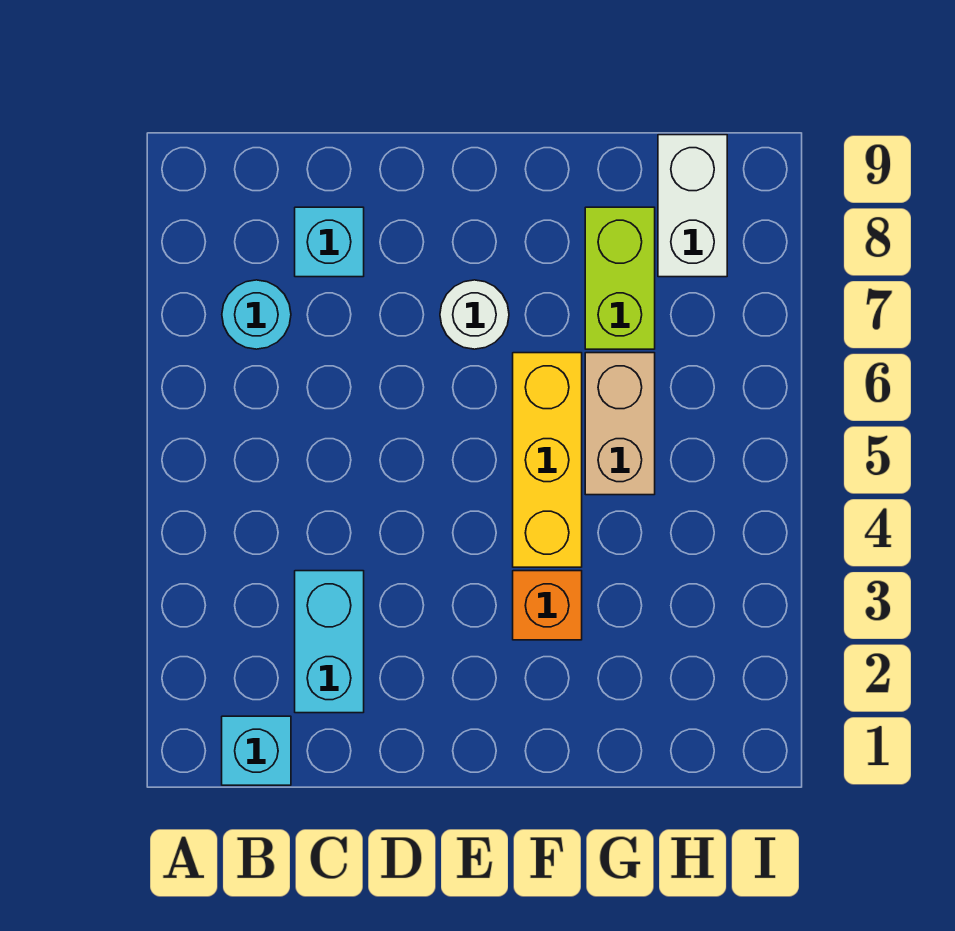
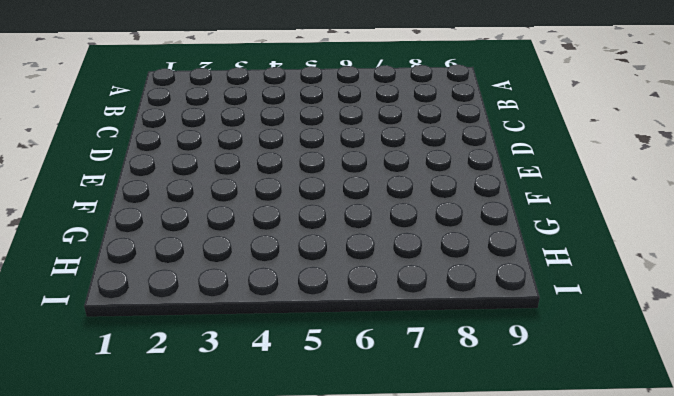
none -> cyan 1x1 brick [222,716,291,785]
none -> cyan 1x1 round brick [222,280,291,349]

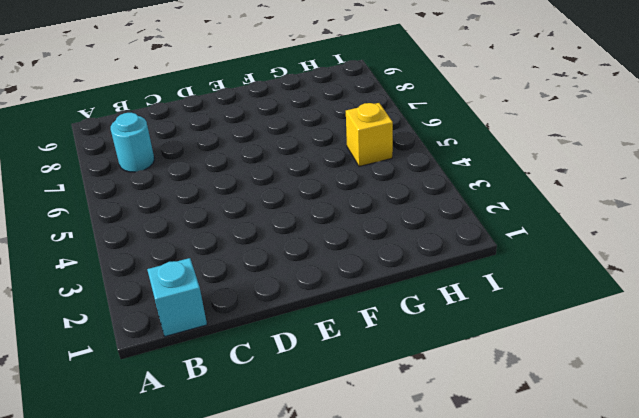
yellow 1x1 brick [346,103,393,166] -> none
none -> cyan 1x2 brick [295,571,364,713]
none -> cyan 1x1 brick [295,207,364,277]

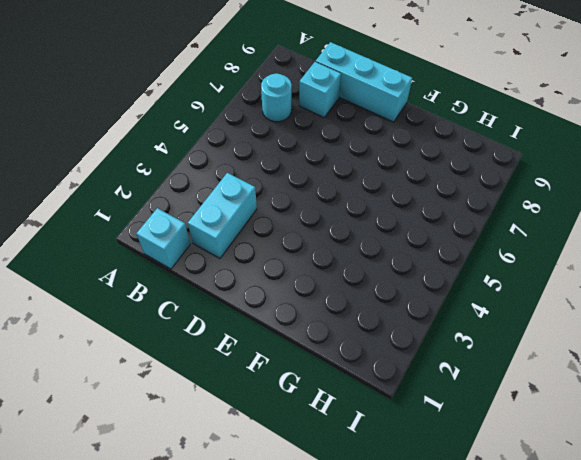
cyan 1x3 brick [316,42,412,122] -> none
none -> white 1x1 round brick [440,280,509,349]
none -> orange 1x1 brick [513,571,582,640]

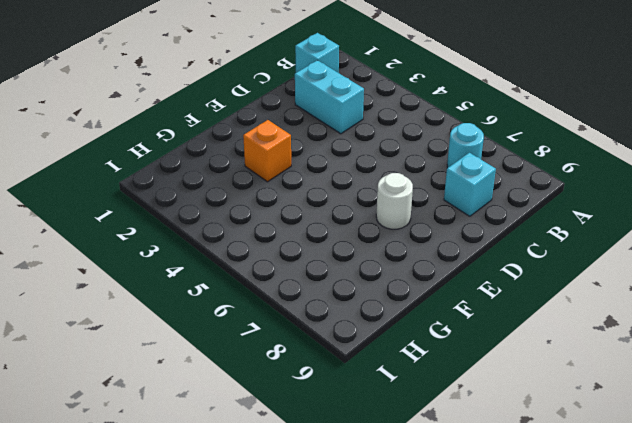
none -> yellow 1x3 brick [513,353,582,567]
none -> tan 1x2 brick [585,353,655,495]

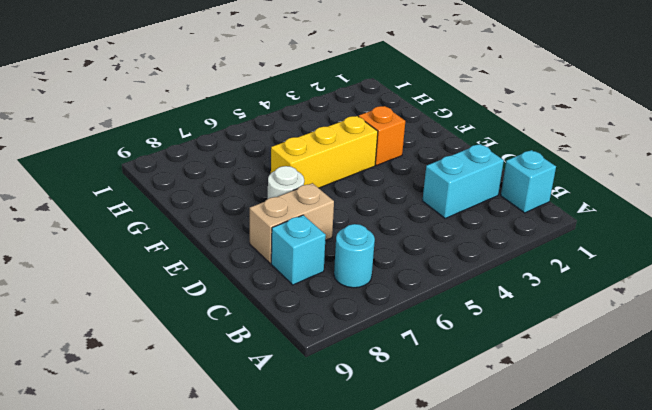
tan 1x2 brick [250,183,334,264] -> tan 1x2 brick moved to [585,353,655,495]
none -> lime 1x2 brick [585,207,655,349]
none -> white 1x2 brick [658,135,727,277]

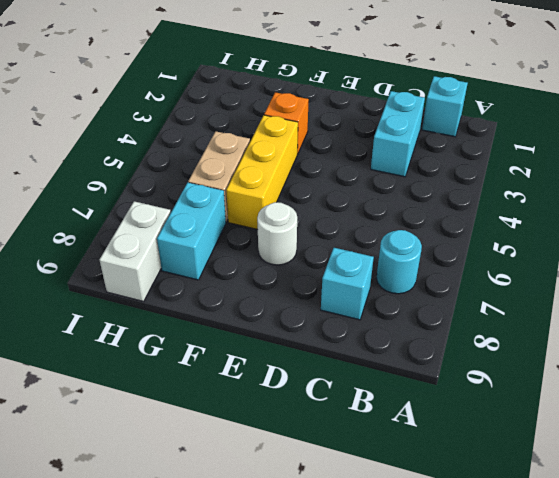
cyan 1x2 brick [157,183,226,280] -> lime 1x2 brick [585,207,655,349]

